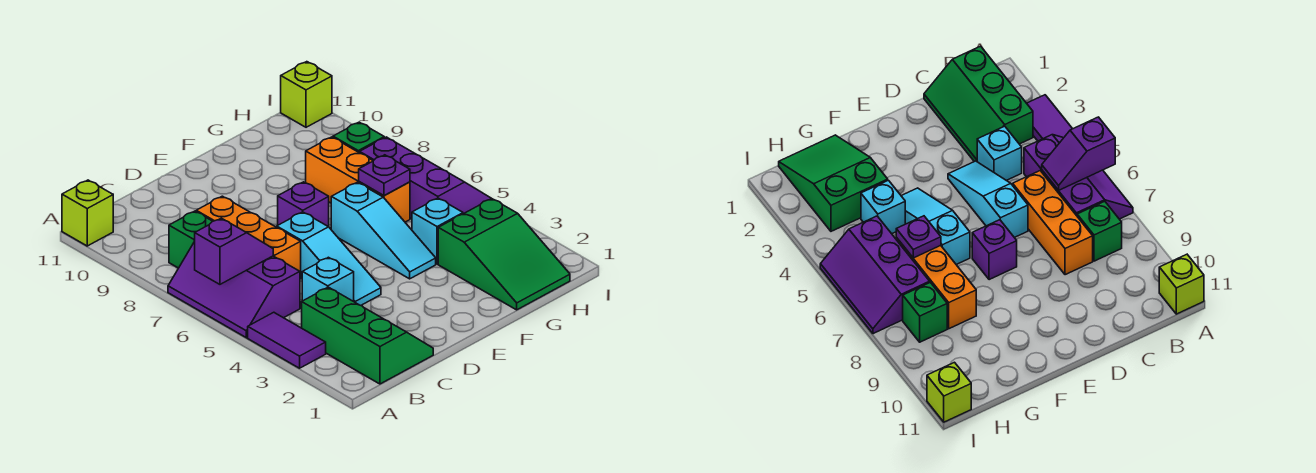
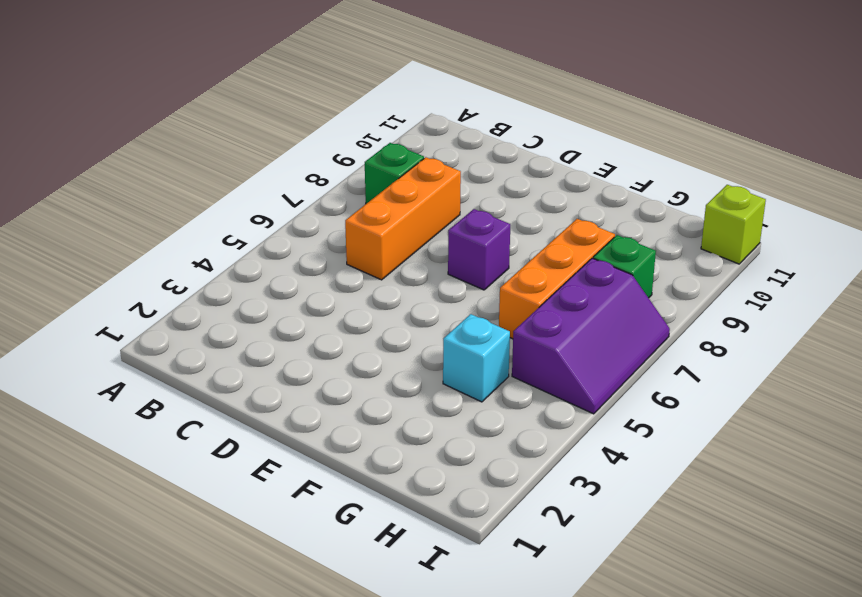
none -> purple 1x2 tile [248,312,326,368]
none -> purple 2x3 slope [168,242,300,338]
none -> lime 1x1 brick [62,180,113,246]

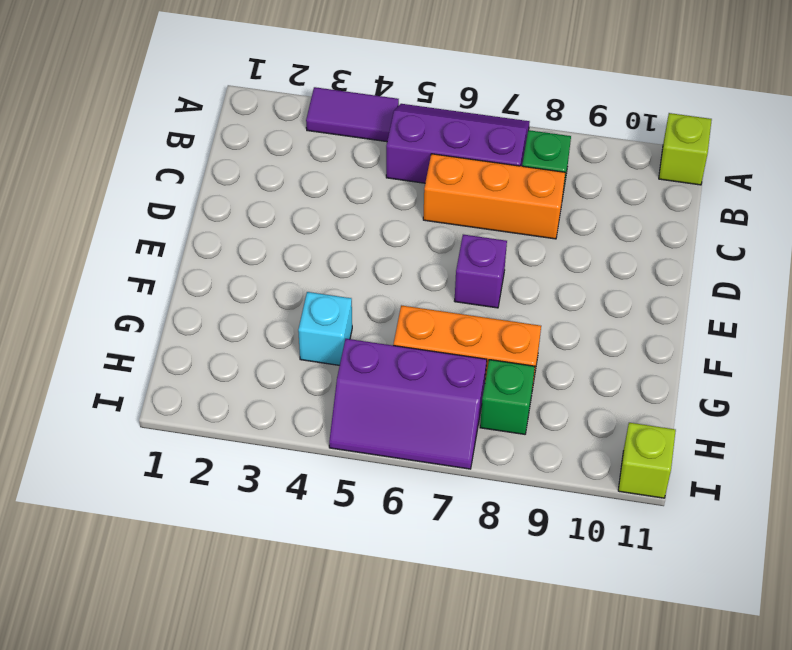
none -> green 2x3 slope [302,287,433,384]
none -> cyan 1x1 brick [302,257,354,301]
none -> cyan 1x3 slope [277,212,381,305]

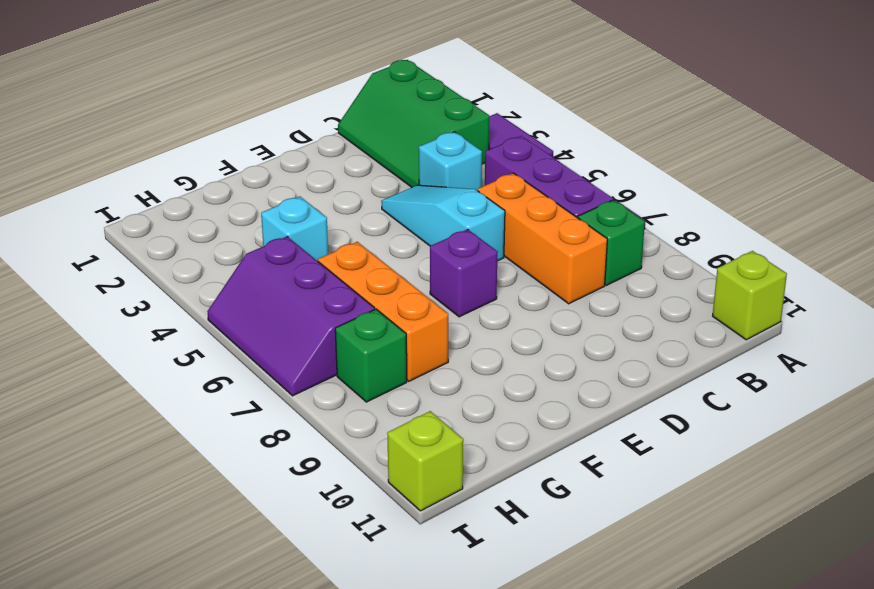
none -> cyan 1x3 slope [331,182,436,279]
none -> green 2x3 slope [438,199,570,310]
none -> purple 1x2 slope [194,218,273,284]

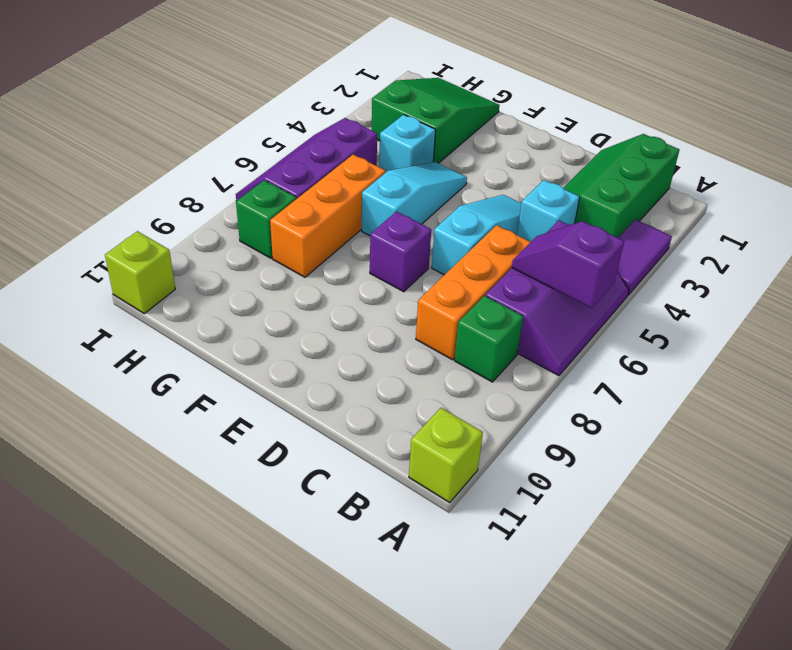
none -> purple 1x1 plate [359,155,410,196]

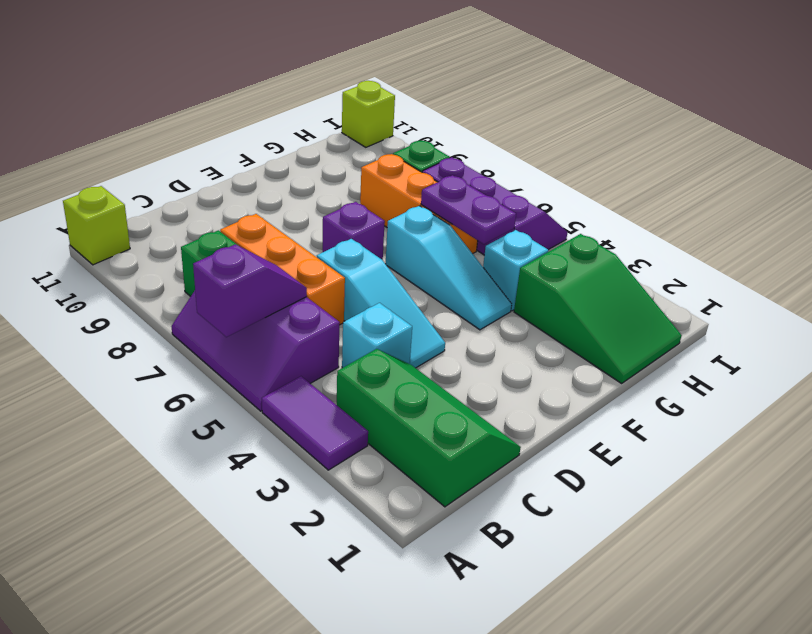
purple 1x2 plate [421,175,516,244] -> purple 1x1 plate [359,155,410,196]

